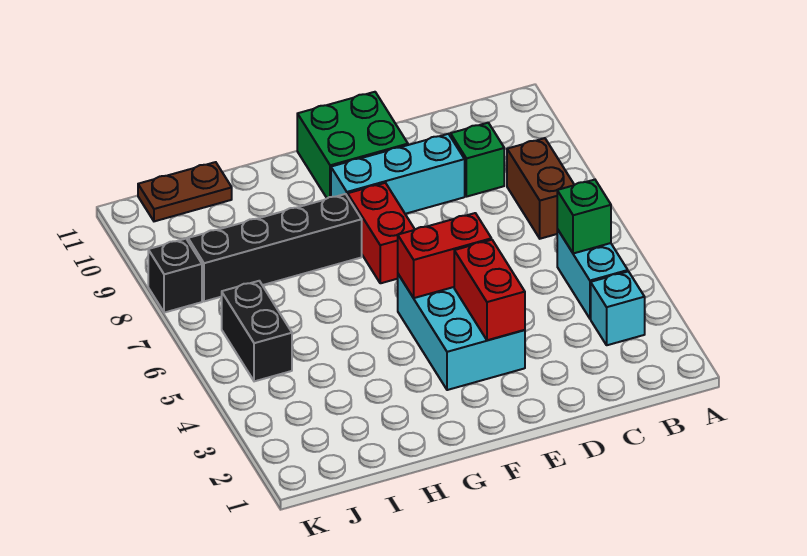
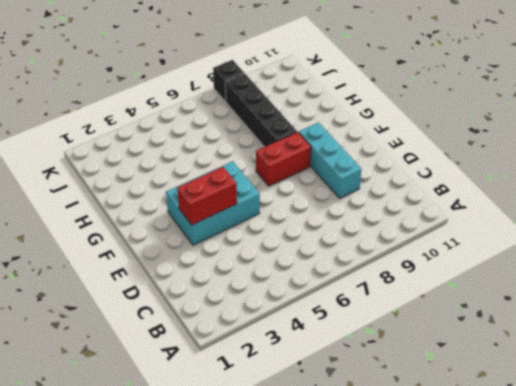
none -> cyan 1x1 brick [591,271,645,345]
none -> cyan 1x2 brick [557,229,628,319]
none -> brown 1x2 brick [507,138,574,239]

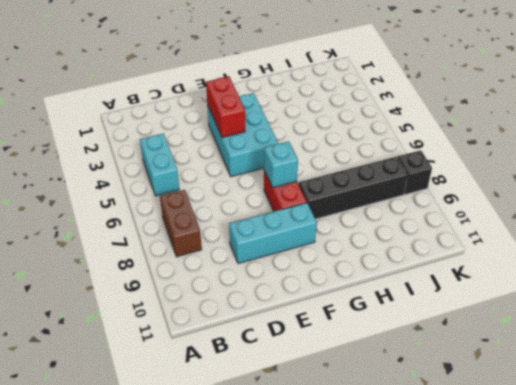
cyan 1x1 brick [264,141,298,188] -> cyan 1x1 brick moved to [591,271,645,345]
none -> green 1x1 brick [451,123,504,197]
none -> green 2x2 brick [297,92,408,198]
none -> brown 1x2 plate [138,162,232,221]

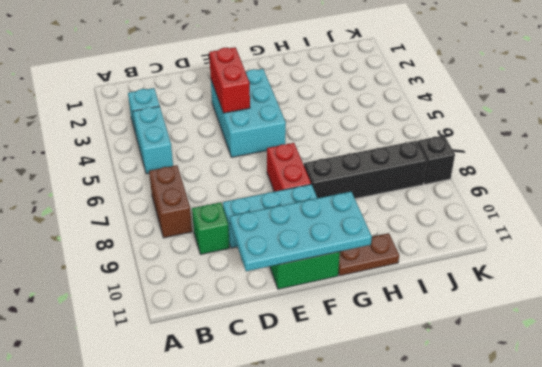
cyan 2x4 plate [230,192,372,271] -> none
brown 1x2 plate [338,233,399,276] -> brown 1x2 plate moved to [138,162,232,221]
none -> black 1x2 brick [222,281,292,381]
none -> green 1x1 brick [557,180,611,254]
none -> red 1x2 brick [398,213,491,298]

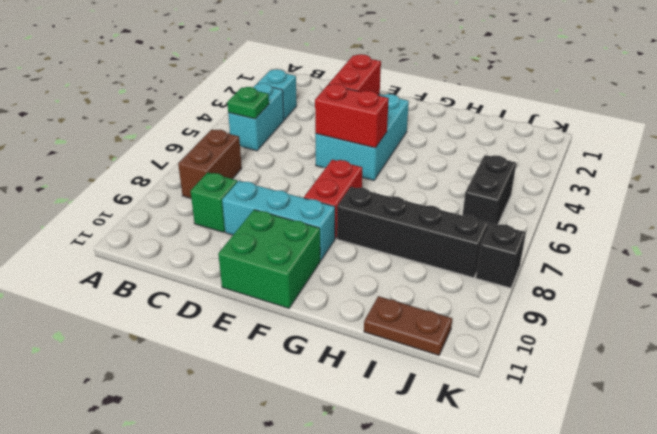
green 1x1 plate [227,87,269,119] -> green 1x1 brick [557,180,611,254]

